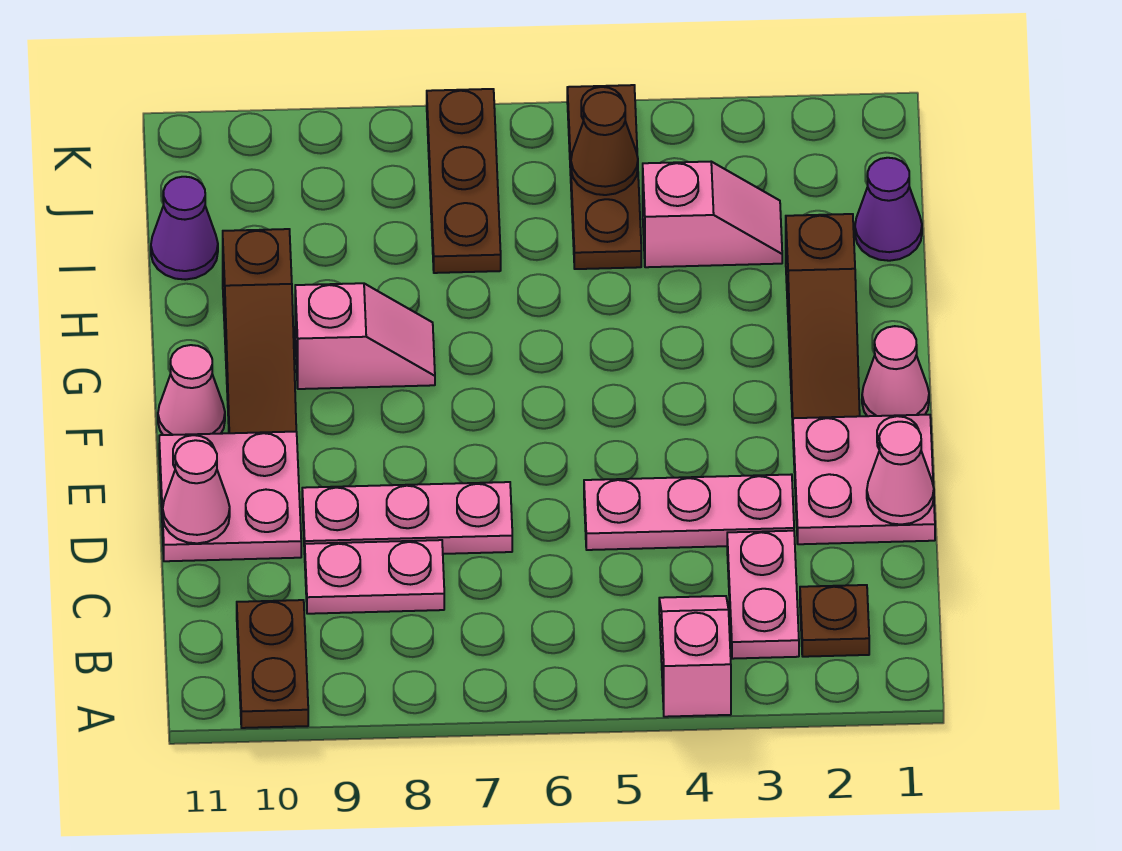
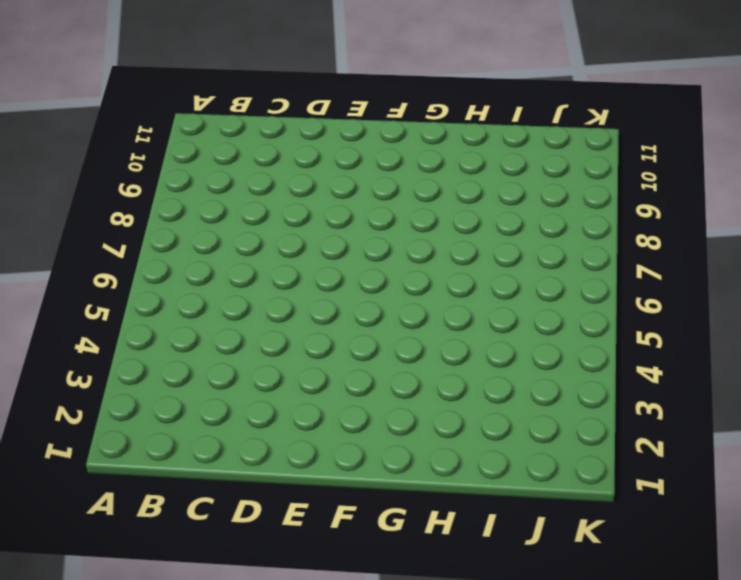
none -> pink 1x2 slope [659,596,731,717]
none -> brown 1x2 plate [237,600,308,728]
none -> brown 1x1 plate [800,585,869,657]

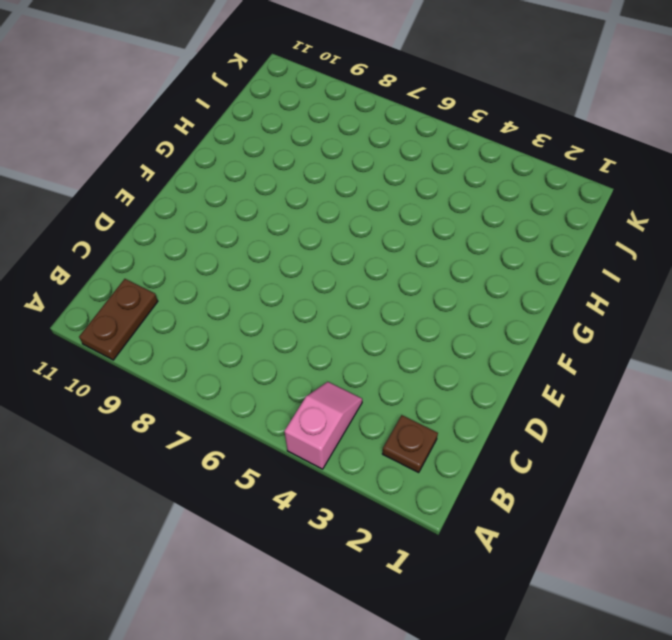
none -> pink 1x2 plate [727,531,799,659]
none -> pink 1x2 plate [305,540,444,614]
none -> pink 2x2 plate [793,415,935,544]

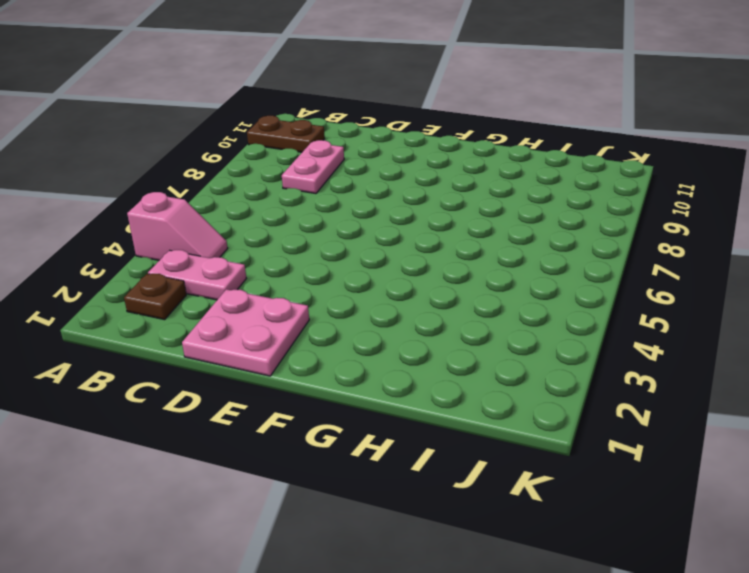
none -> pink 1x3 plate [584,474,794,550]
none -> pink 1x3 plate [302,482,512,554]
none -> pink 2x2 plate [159,432,301,561]

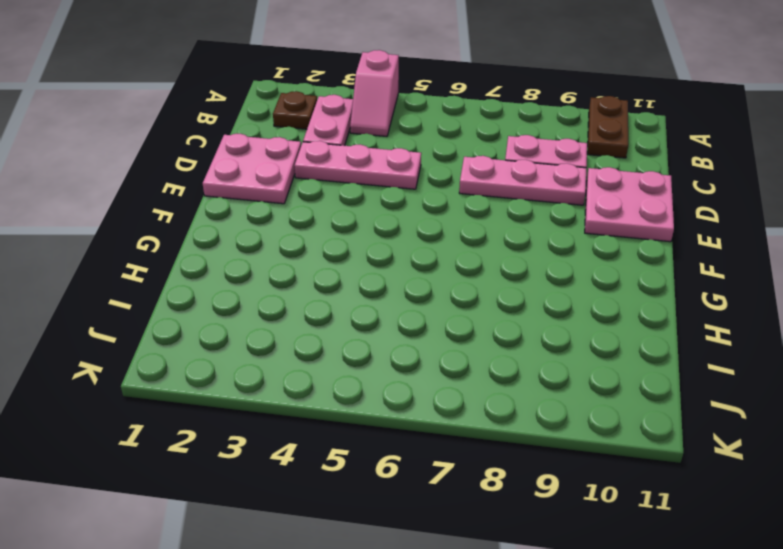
none -> pink 1x1 cone [862,326,929,416]
none -> brown 1x3 slope [786,214,860,425]
none -> brown 1x3 slope [223,229,296,433]

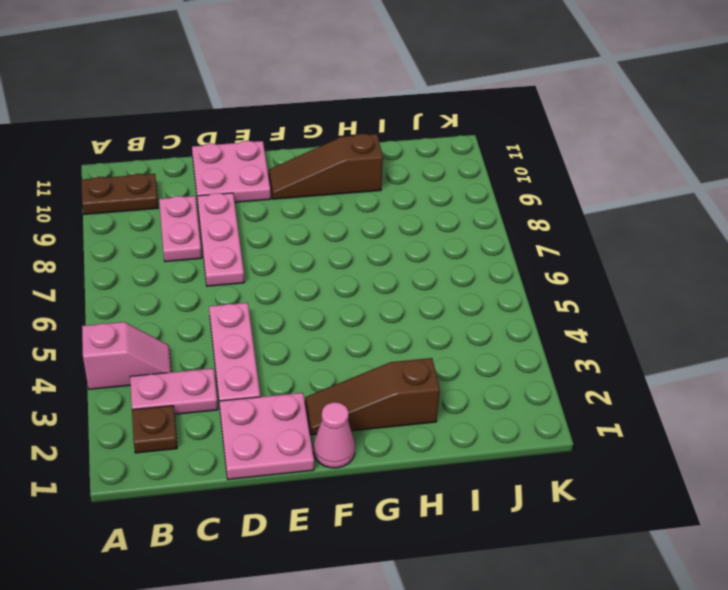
none -> pink 1x1 cone [158,345,225,435]
none -> pink 1x2 slope [295,283,435,389]
none -> purple 1x1 cone [855,158,922,261]

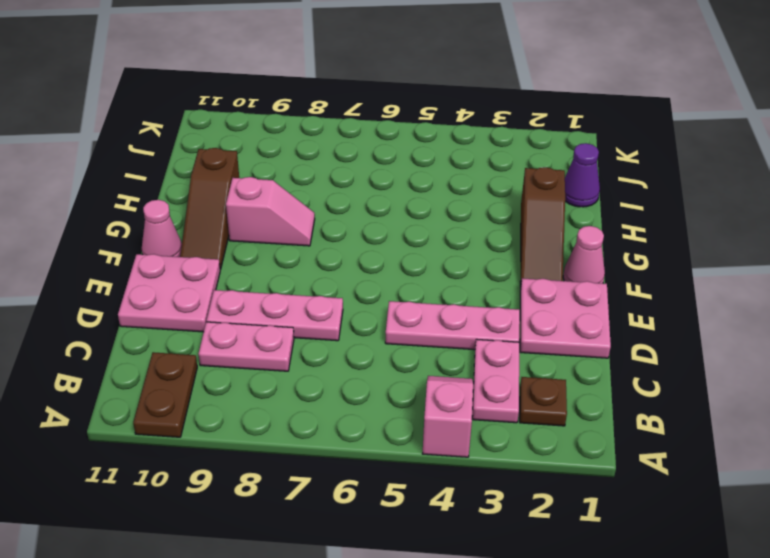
none -> pink 1x2 slope [643,162,782,267]
none -> brown 1x3 plate [567,85,641,269]
none -> brown 1x3 plate [427,89,501,273]

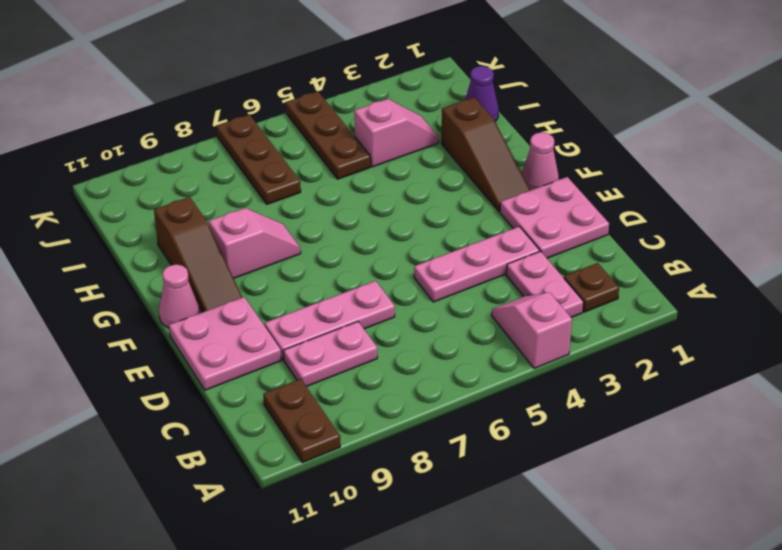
none -> purple 1x1 cone [151,177,218,280]
none -> pink 1x1 cone [867,422,934,525]
none -> pink 1x1 cone [163,440,230,543]

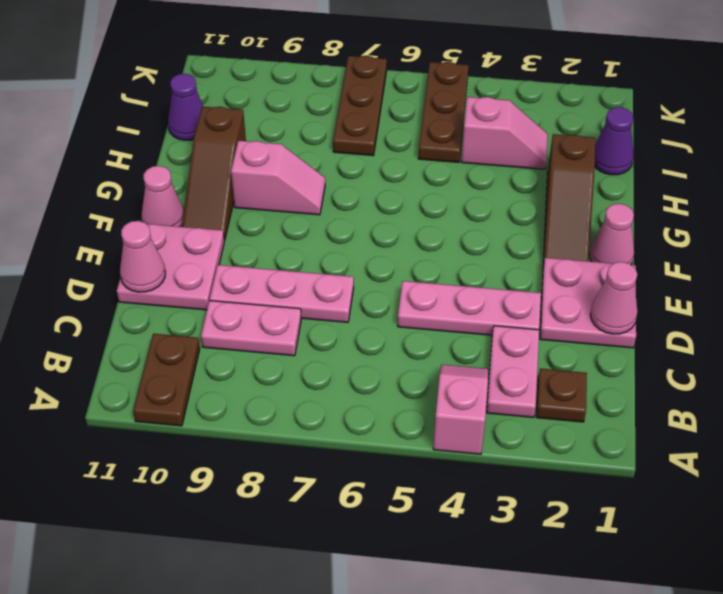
none -> brown 1x1 cone [571,92,638,195]

